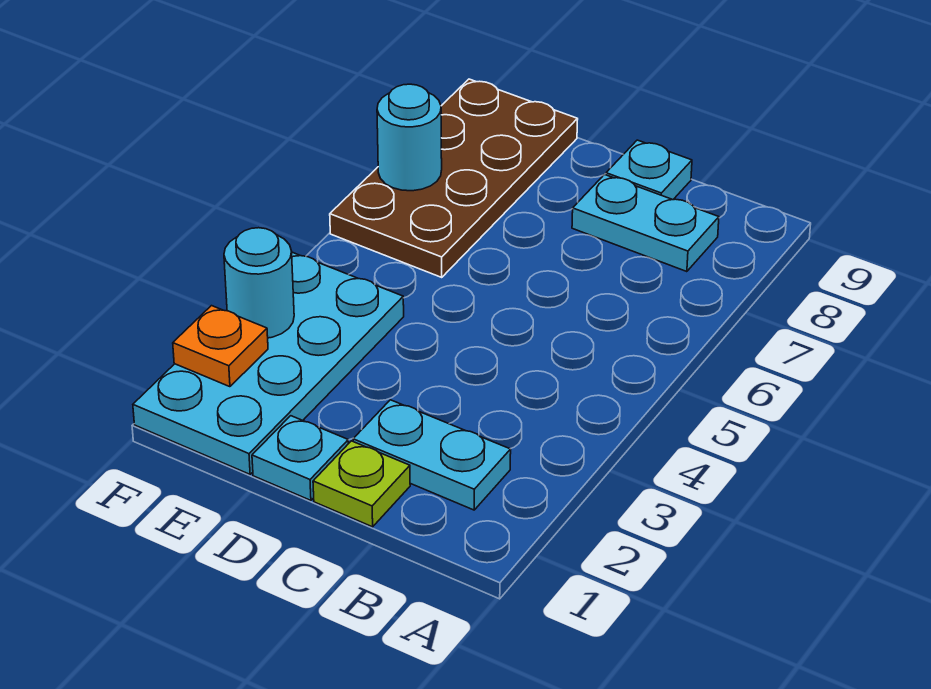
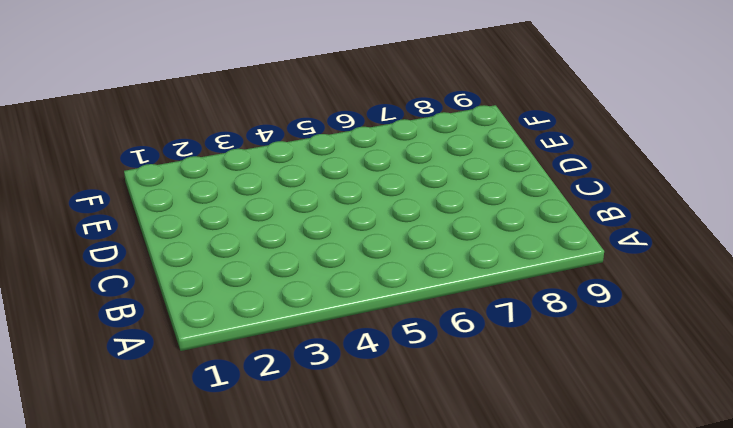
none -> cyan 1x2 plate [353,400,511,510]
none -> cyan 1x2 plate [572,174,719,272]

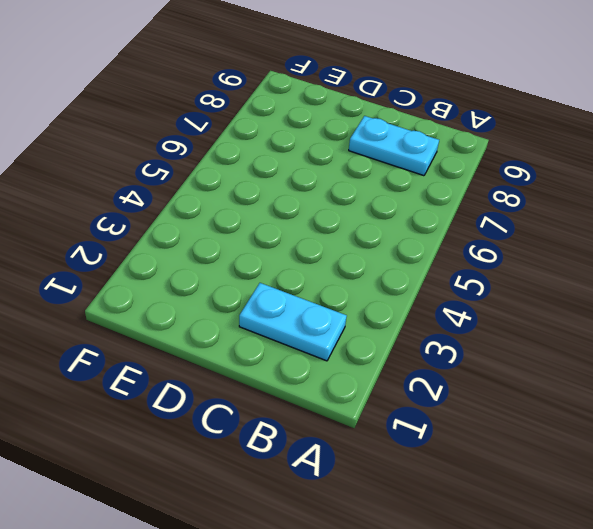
none -> lime 1x1 plate [313,441,410,527]
none -> cyan 1x1 plate [606,140,692,200]

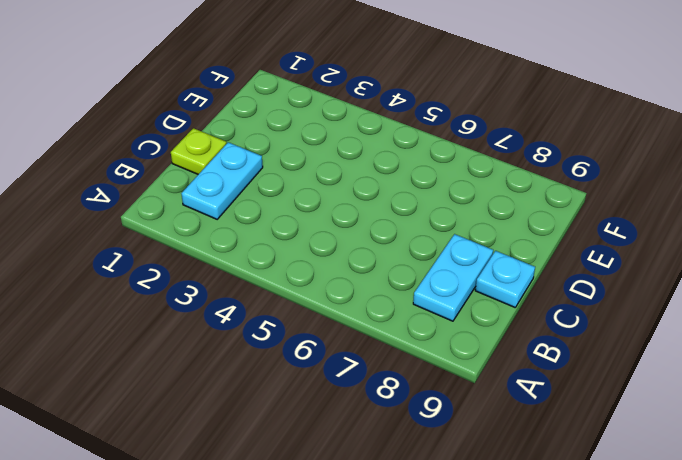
none -> cyan 1x1 plate [252,416,348,500]
none -> cyan 2x4 plate [133,252,404,474]

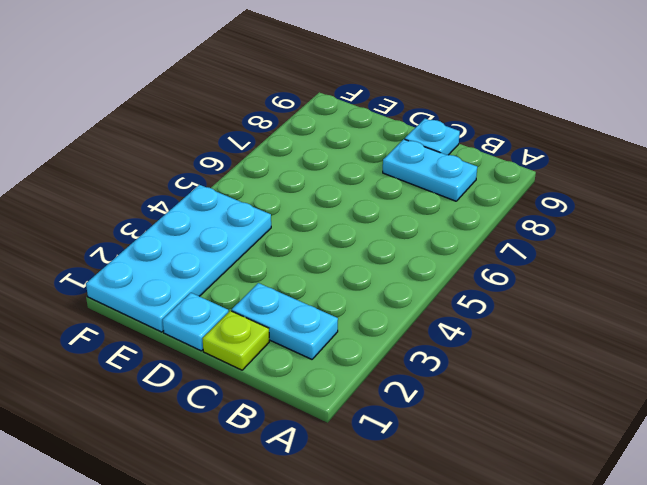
none -> brown 2x4 plate [330,79,578,277]
none -> orange 1x1 plate [173,306,268,387]

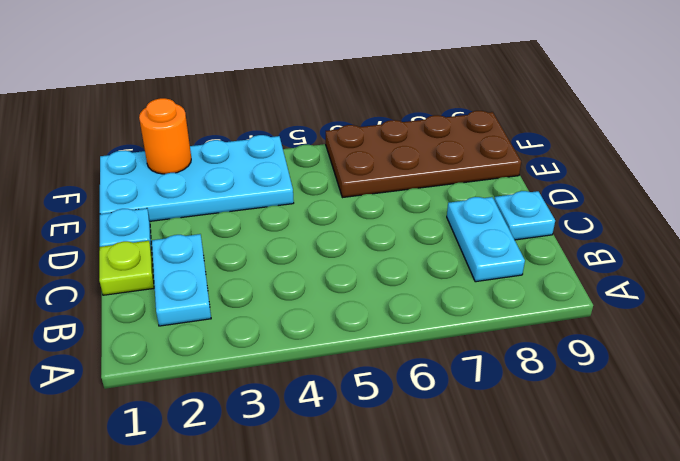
orange 1x1 round brick [139,98,191,174] -> orange 1x1 plate [173,306,268,387]
none -> cyan 1x1 round brick [224,228,294,338]
none -> cyan 1x1 round brick [377,84,442,191]

